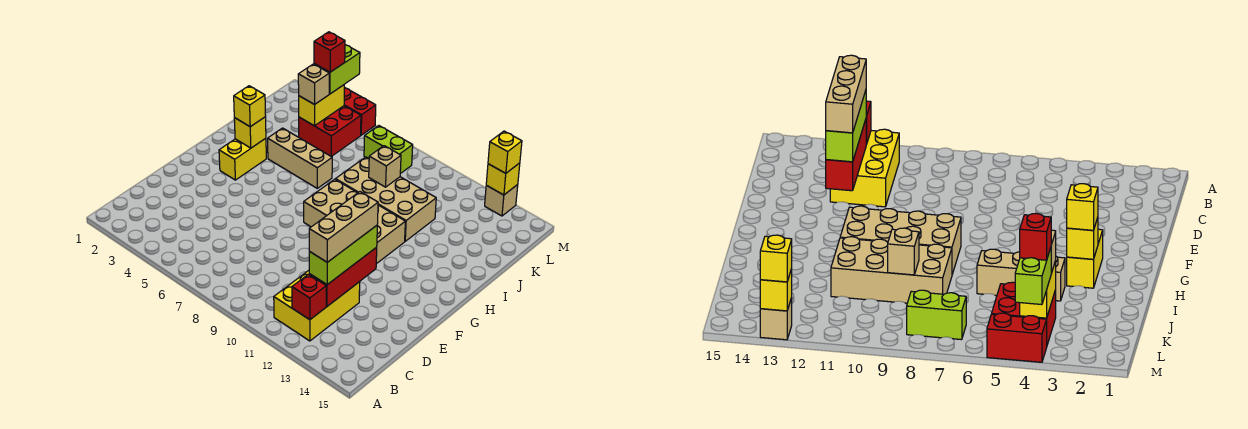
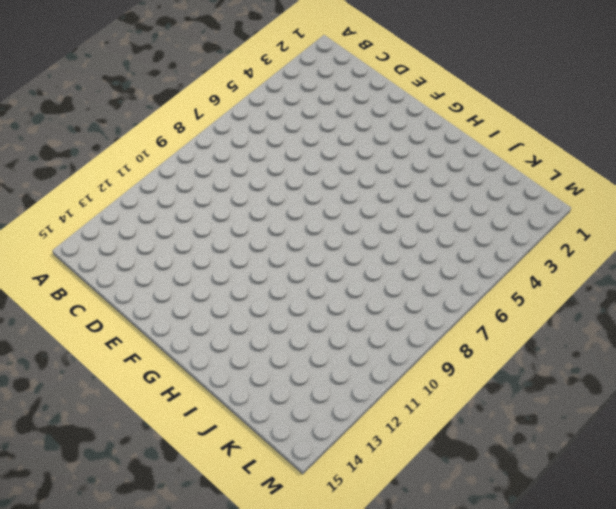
none -> yellow 2x3 brick [274,270,360,341]
none -> yellow 1x2 brick [219,138,266,180]
none -> tan 2x4 brick [304,179,405,264]

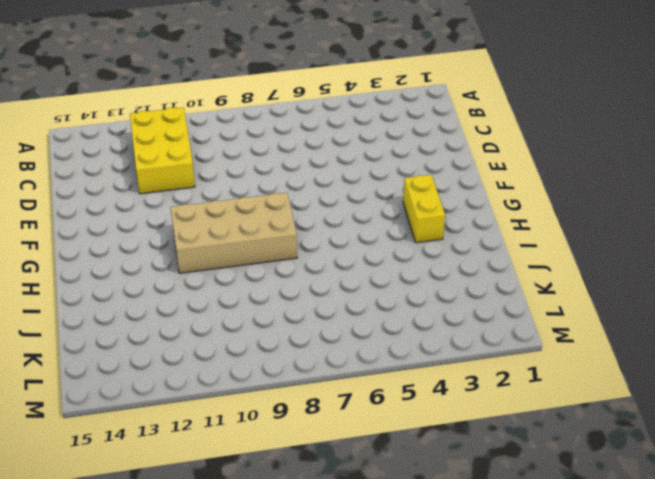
none -> tan 1x3 brick [268,128,332,188]
none -> tan 2x4 brick [336,157,436,241]
none -> red 2x2 brick [299,106,361,157]

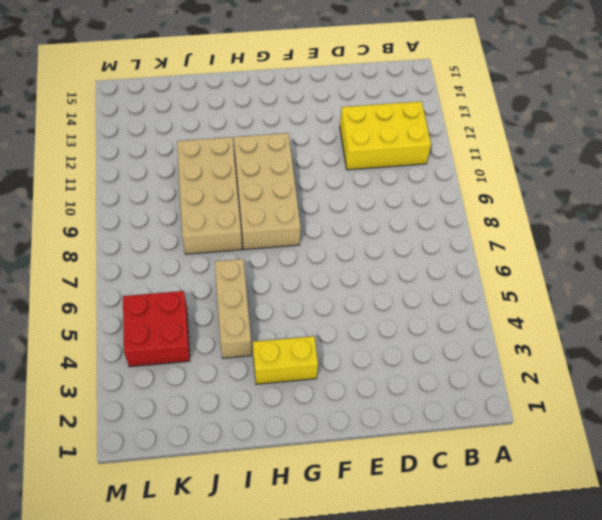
none -> lime 1x2 brick [364,126,413,174]
none -> red 1x2 brick [344,87,376,135]
none -> tan 1x1 brick [485,185,518,216]

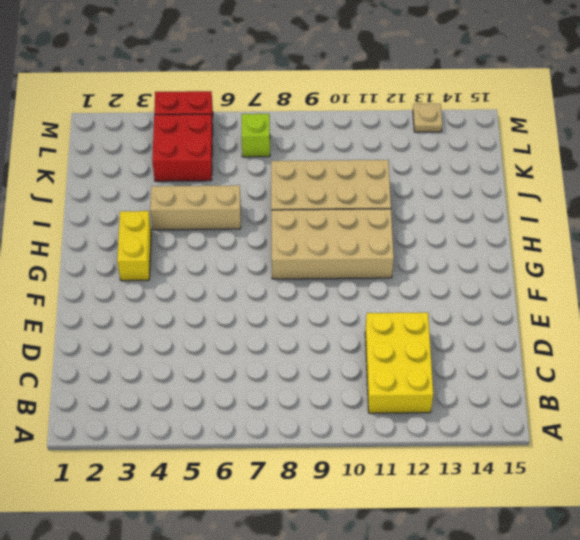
lime 1x1 brick [242,114,270,157] -> lime 1x2 brick [364,126,413,174]
tan 1x1 plate [413,104,442,132] -> tan 1x1 brick [485,185,518,216]
none -> red 1x1 brick [292,274,326,320]
none -> red 1x3 brick [309,247,377,306]
none -> yellow 1x1 brick [234,117,266,148]

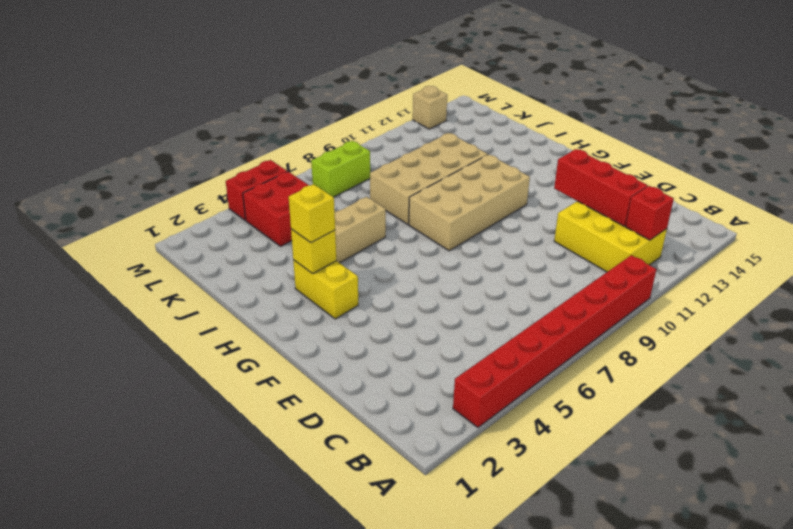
red 1x8 brick [453,255,656,428] -> none
none -> tan 1x1 brick [369,146,401,187]
none -> yellow 1x2 brick [299,85,344,126]
none -> yellow 1x1 brick [486,163,520,195]

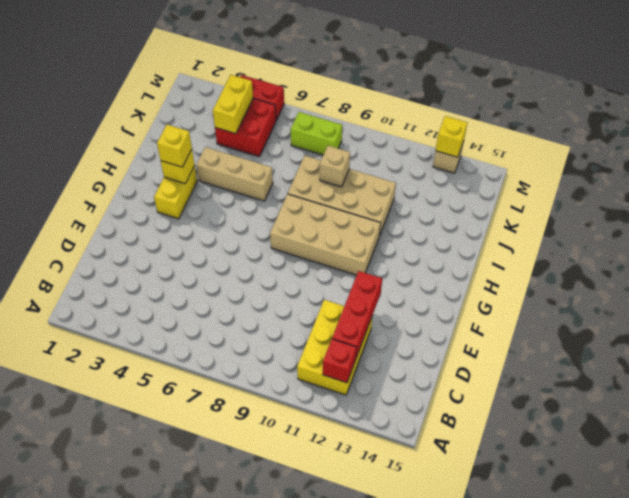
none -> lime 1x3 brick [309,226,377,284]
none -> tan 1x1 brick [298,64,329,104]
none -> lime 1x2 brick [314,45,360,94]

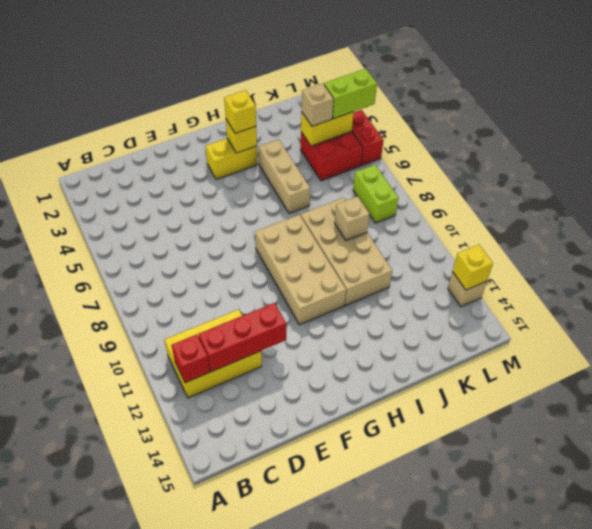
none -> lime 1x3 brick [309,226,377,284]
none -> yellow 1x1 brick [488,131,522,173]
none -> tan 1x3 brick [309,192,378,262]

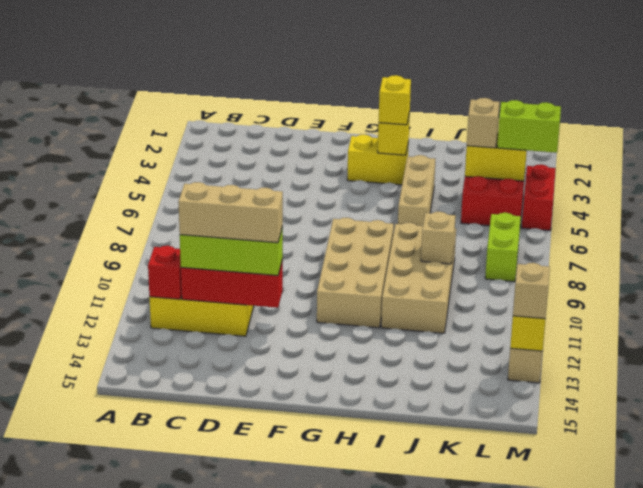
tan 1x1 brick [513,263,550,319] -> yellow 1x1 brick [488,131,522,173]
none -> red 1x1 brick [314,32,345,72]

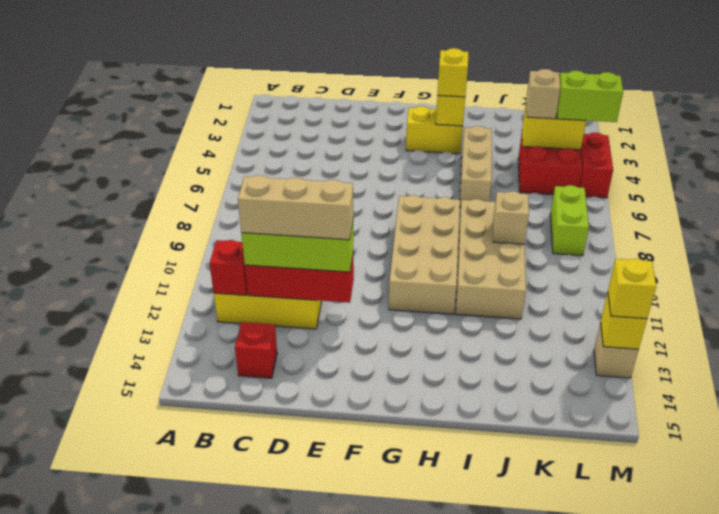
red 1x1 brick [235,322,277,378] -> red 1x1 brick moved to [314,32,345,72]

